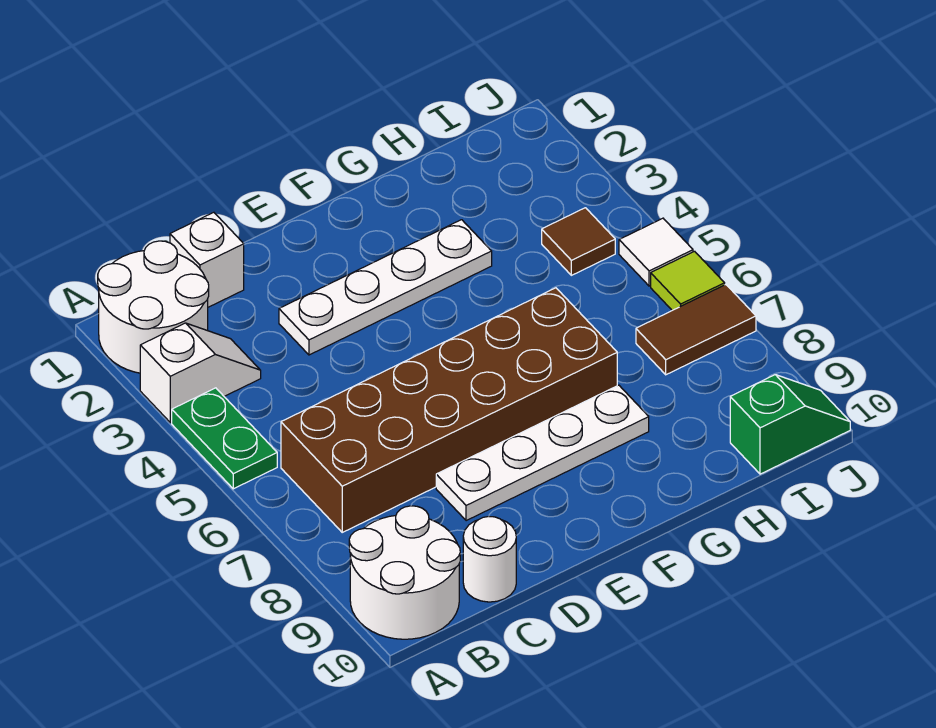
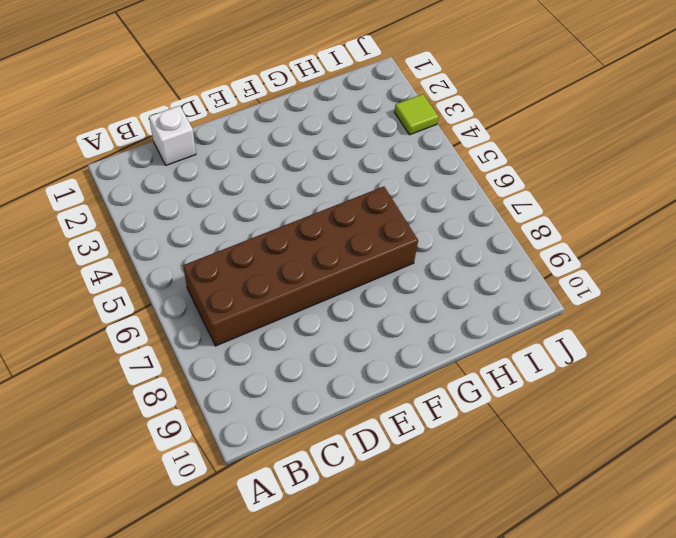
lime 1x1 tile [394,94,439,135] -> lime 1x1 tile moved to [651,251,725,310]
none -> white 2x2 round brick [98,241,209,373]
none -> white 1x2 slope [140,323,261,423]
none -> green 1x2 plate [172,388,277,489]

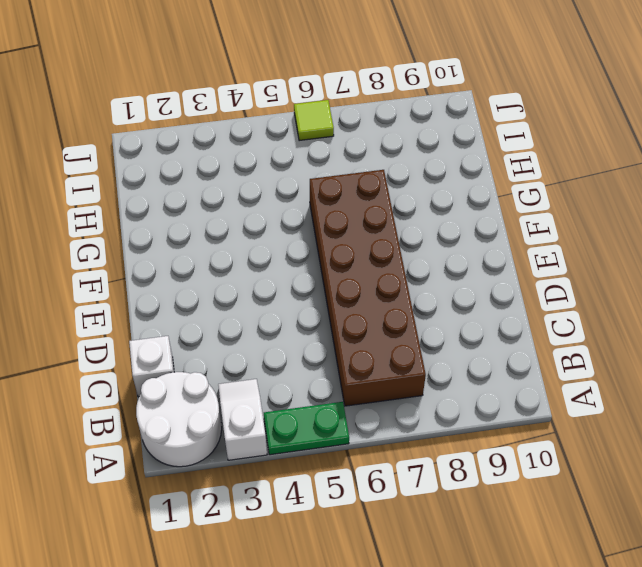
none -> white 2x2 round brick [349,506,460,639]
none -> white 1x1 round brick [463,516,516,602]
none -> white 1x4 plate [279,220,492,355]

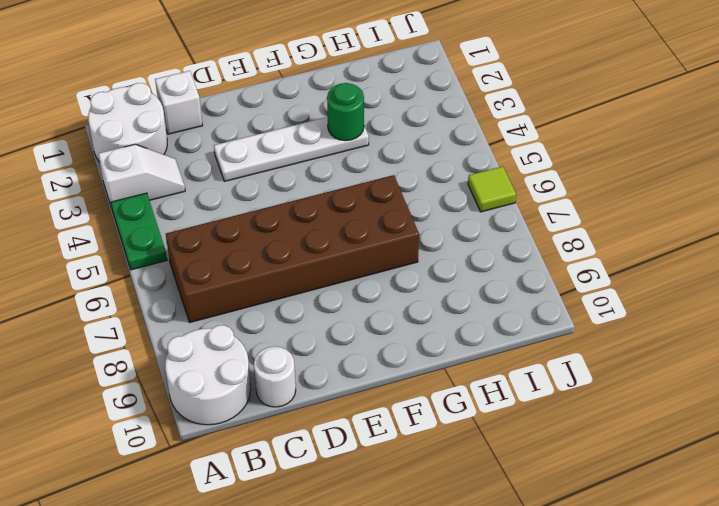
green 1x1 round brick [327,83,364,141] -> none
none -> white 1x4 plate [436,385,649,521]
none -> brown 1x1 tile [542,208,615,275]
none -> brown 1x2 tile [636,285,756,375]

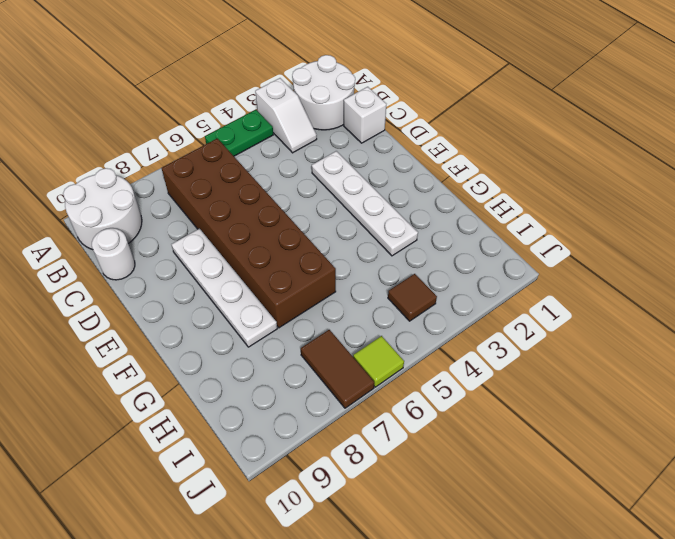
none -> green 1x2 slope [730,375,850,474]
none -> white 1x1 tile [619,218,693,286]

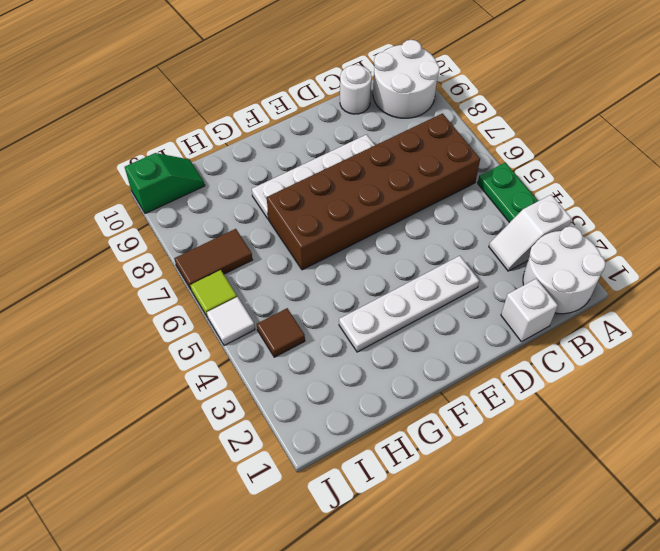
green 1x2 slope [125,153,205,214] -> green 1x2 slope turned to [730,375,850,474]

